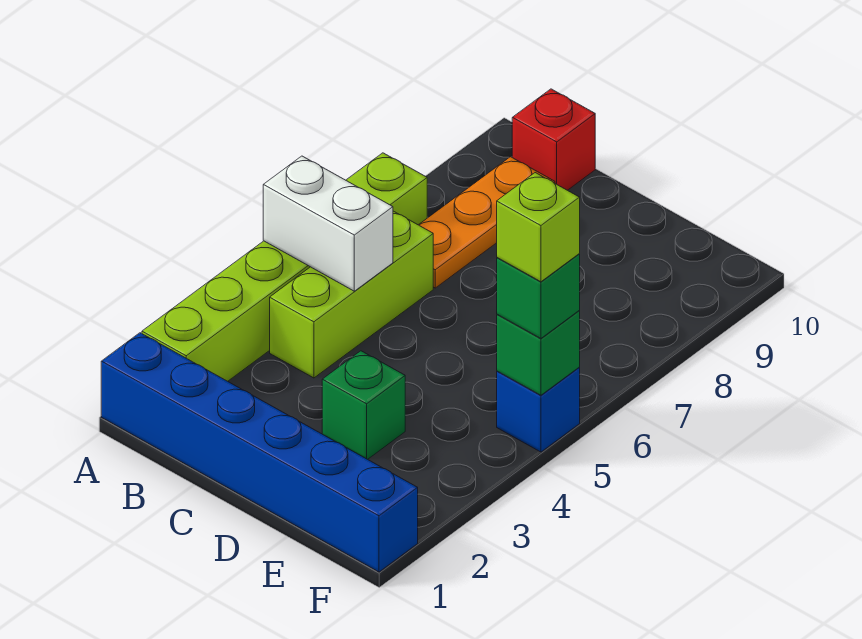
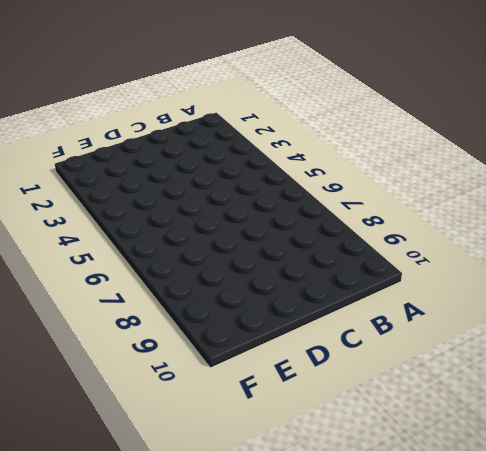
none -> blue 1x6 brick [101,333,418,572]
none -> lime 1x6 brick [142,153,427,381]

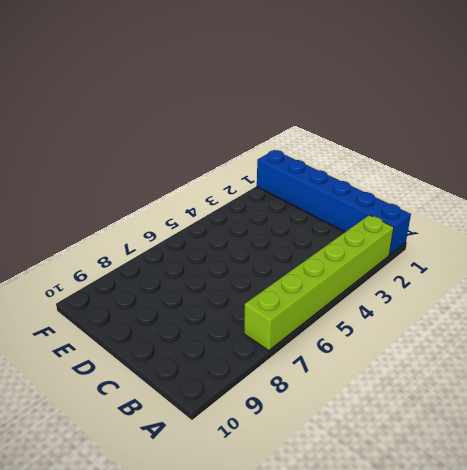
none -> lime 1x3 brick [270,211,433,378]
none -> orange 1x3 plate [419,157,555,288]

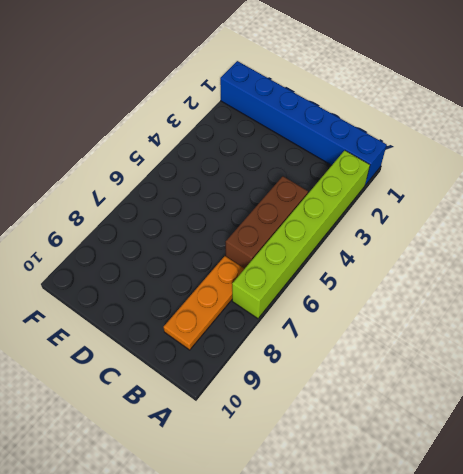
brown 1x3 brick [226,176,308,269] -> lime 1x3 brick [270,211,433,378]
none -> red 1x1 brick [512,89,595,190]
none -> green 1x1 brick [322,351,405,459]

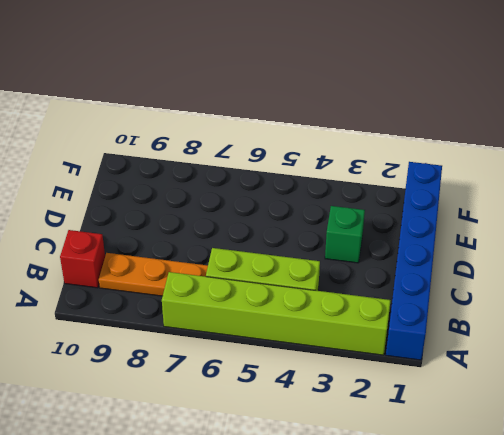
none -> blue 1x1 brick [497,368,580,452]
none -> white 1x2 brick [263,156,393,291]

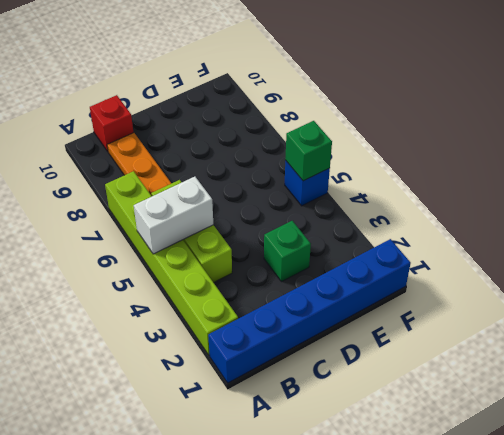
none -> green 1x1 brick [497,254,580,338]
none -> lime 1x1 brick [497,173,580,282]

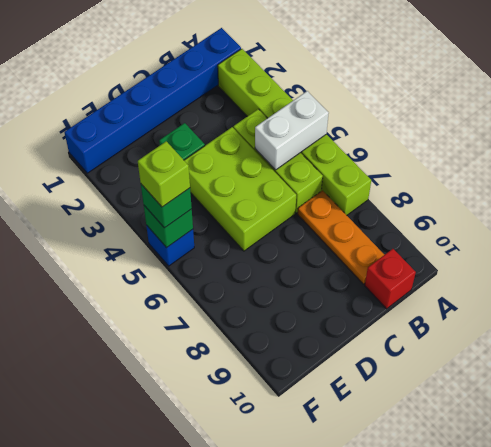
lime 2x3 brick [184,127,296,251] -> none

